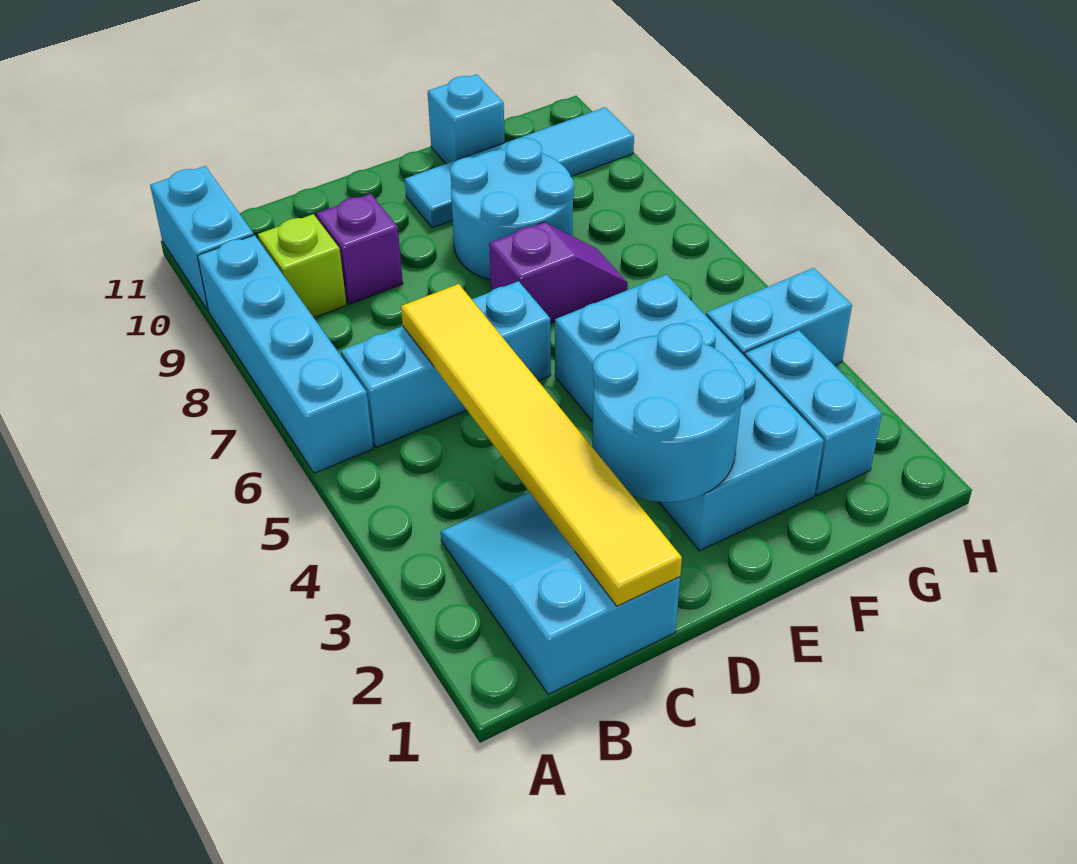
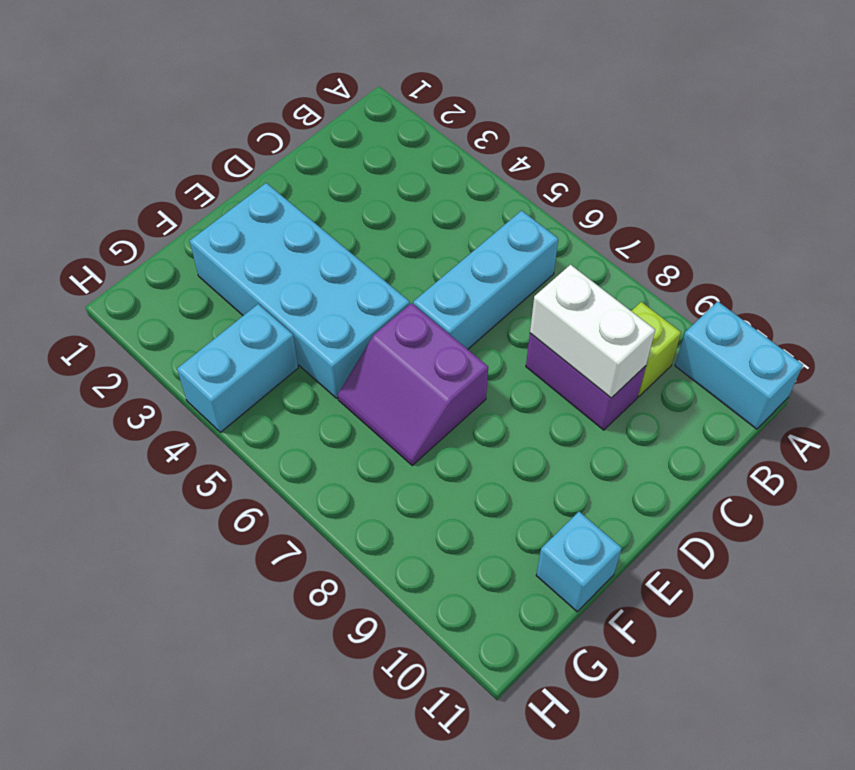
purple 1x2 brick [526,333,646,430] -> purple 1x1 brick [316,194,403,304]
white 1x2 brick [530,265,655,398] -> none
purple 2x2 slope [338,303,488,465] -> purple 1x2 slope [489,222,628,324]
none -> cyan 1x4 brick [198,235,373,473]
none -> cyan 2x3 slope [441,492,680,694]
none -> cyan 2x2 round brick [450,138,574,280]

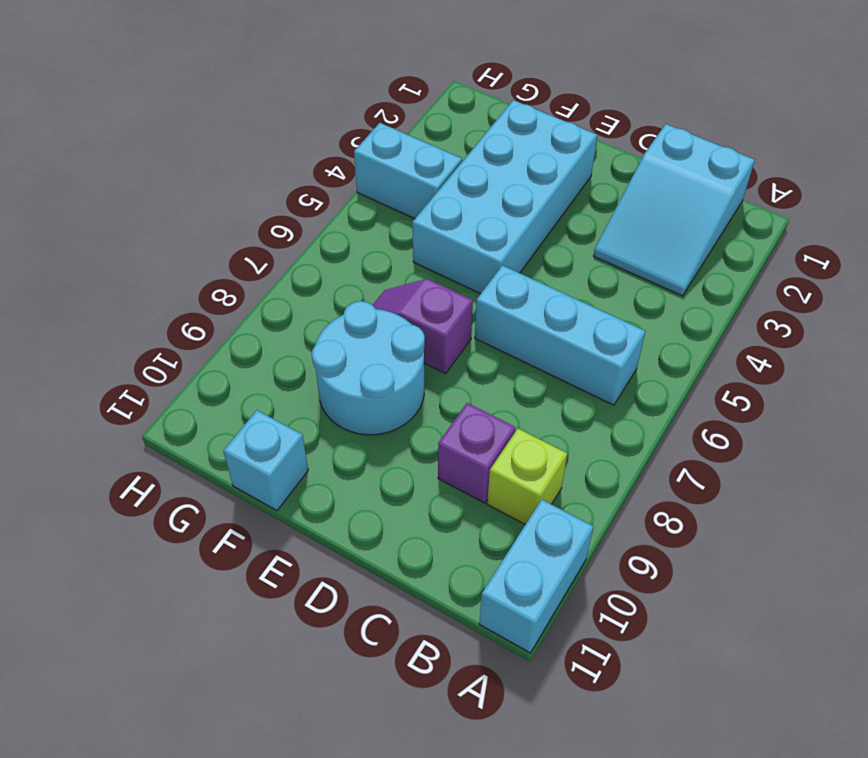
none -> cyan 1x4 brick [198,235,373,473]
none -> cyan 1x4 tile [405,107,634,228]
none -> cyan 1x2 brick [745,330,882,495]

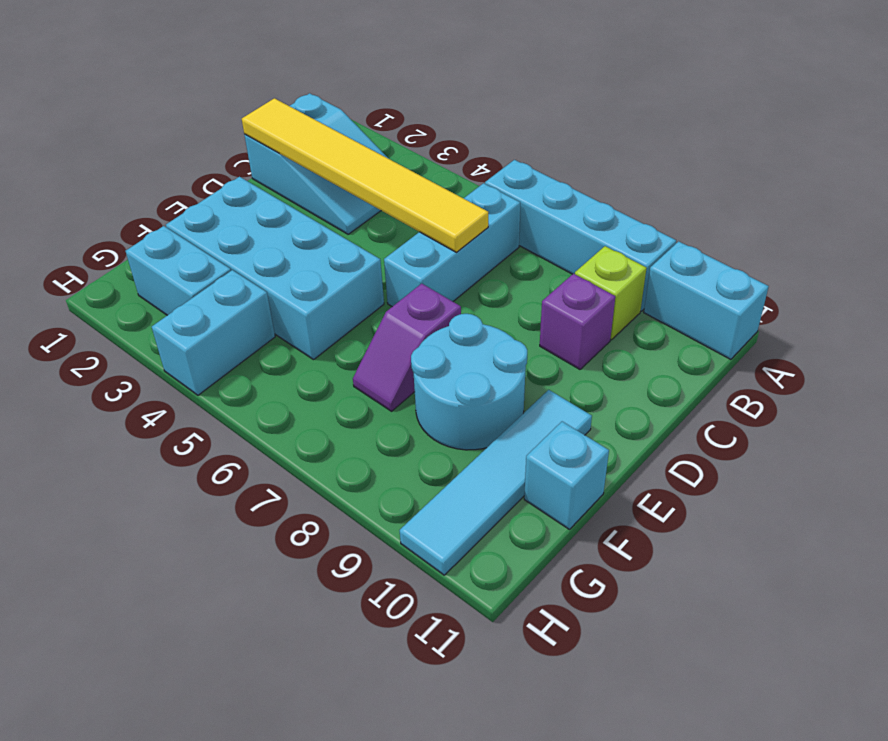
none -> cyan 2x2 round brick [592,323,745,502]

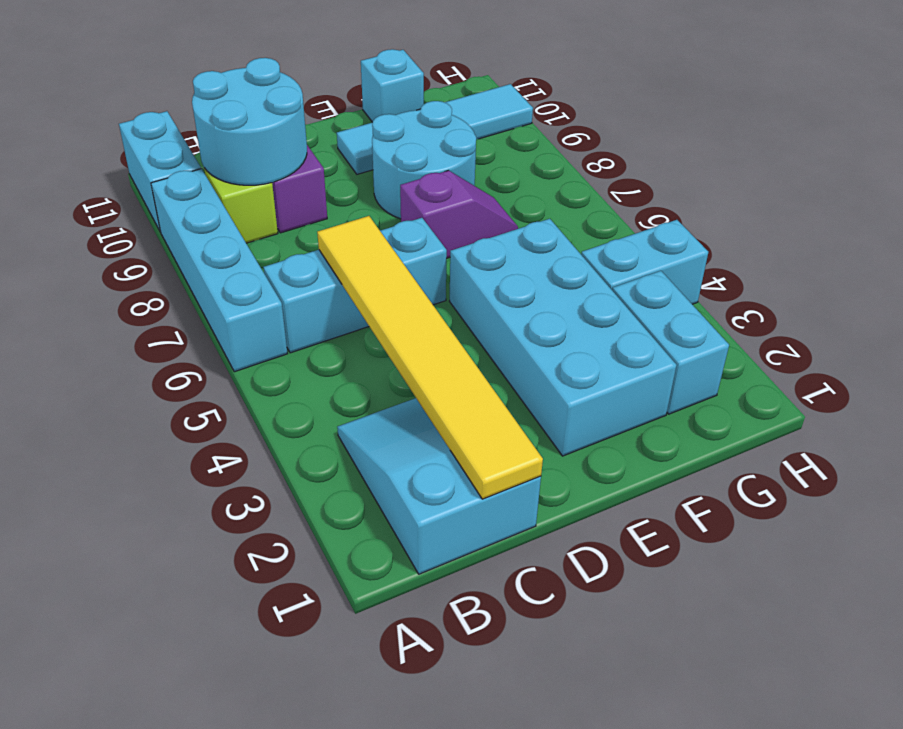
cyan 2x2 round brick [192,58,307,185] -> cyan 2x2 round brick moved to [592,323,745,502]

